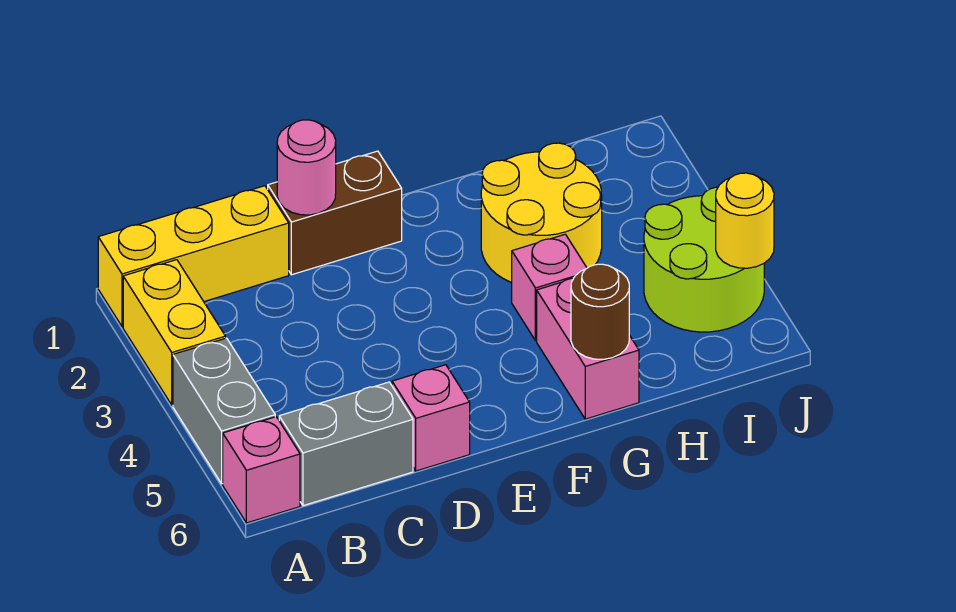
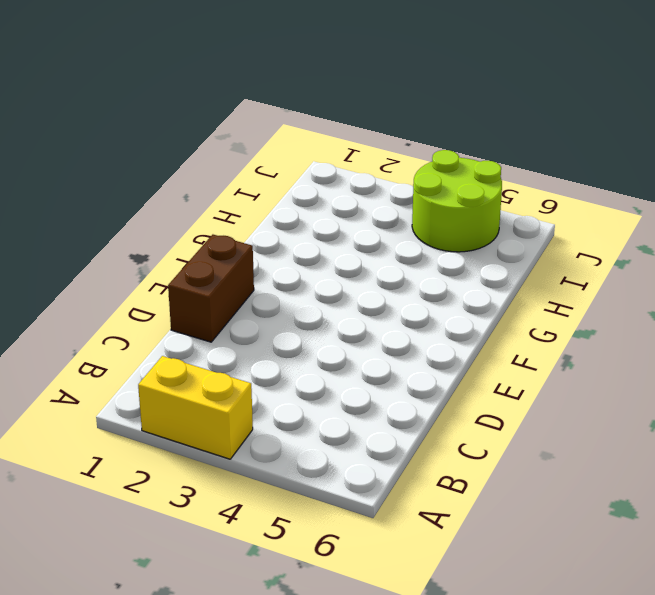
none -> yellow 1x3 brick [98,186,289,327]
none -> grey 1x2 brick [173,338,275,484]
none -> pink 1x1 brick [223,417,300,523]

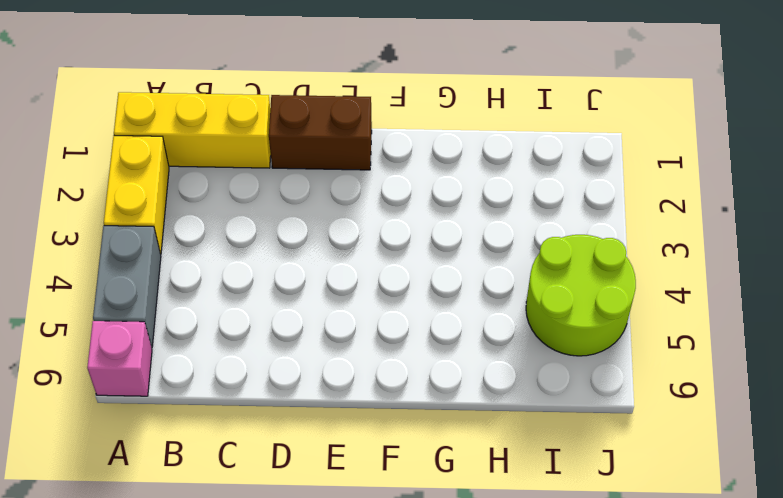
none -> grey 1x2 brick [279,382,413,506]
none -> pink 1x1 brick [392,365,470,471]
none -> yellow 2x2 round brick [481,143,602,283]

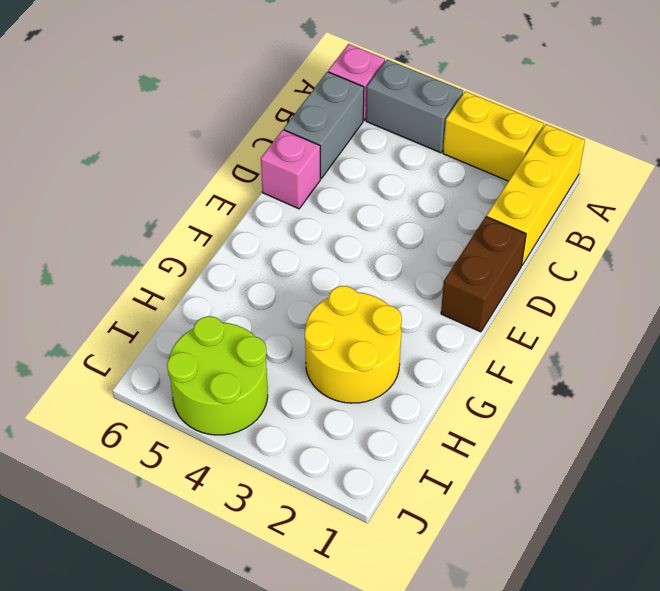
none -> pink 1x1 brick [512,234,587,341]
none -> pink 1x2 brick [537,278,639,419]
none -> pink 1x1 round brick [277,120,336,215]

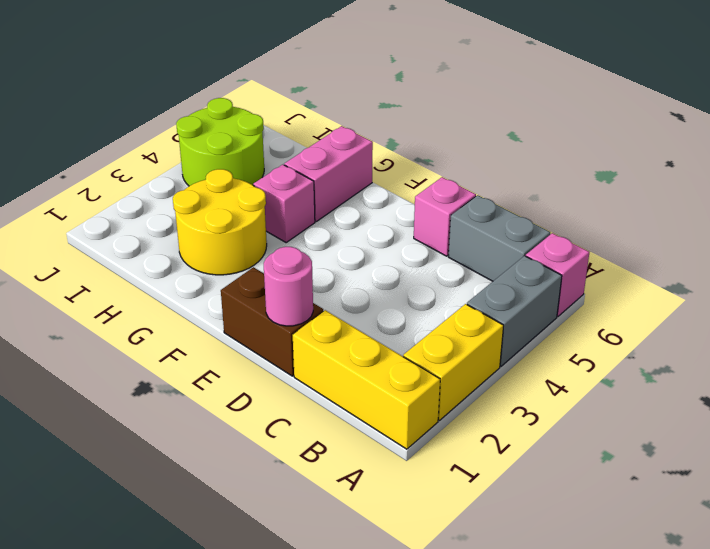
none -> brown 1x1 round brick [571,264,629,359]
none -> yellow 1x1 round brick [716,173,774,268]

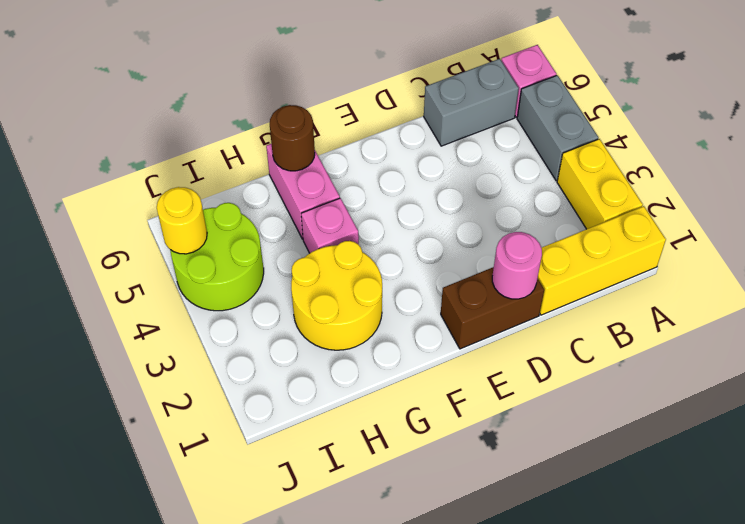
none -> pink 1x1 brick [392,365,470,471]

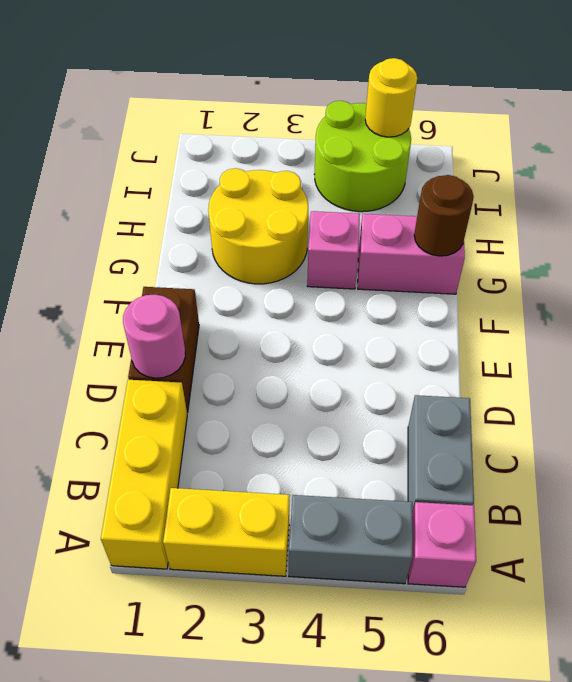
none -> pink 1x1 brick [392,365,470,471]

